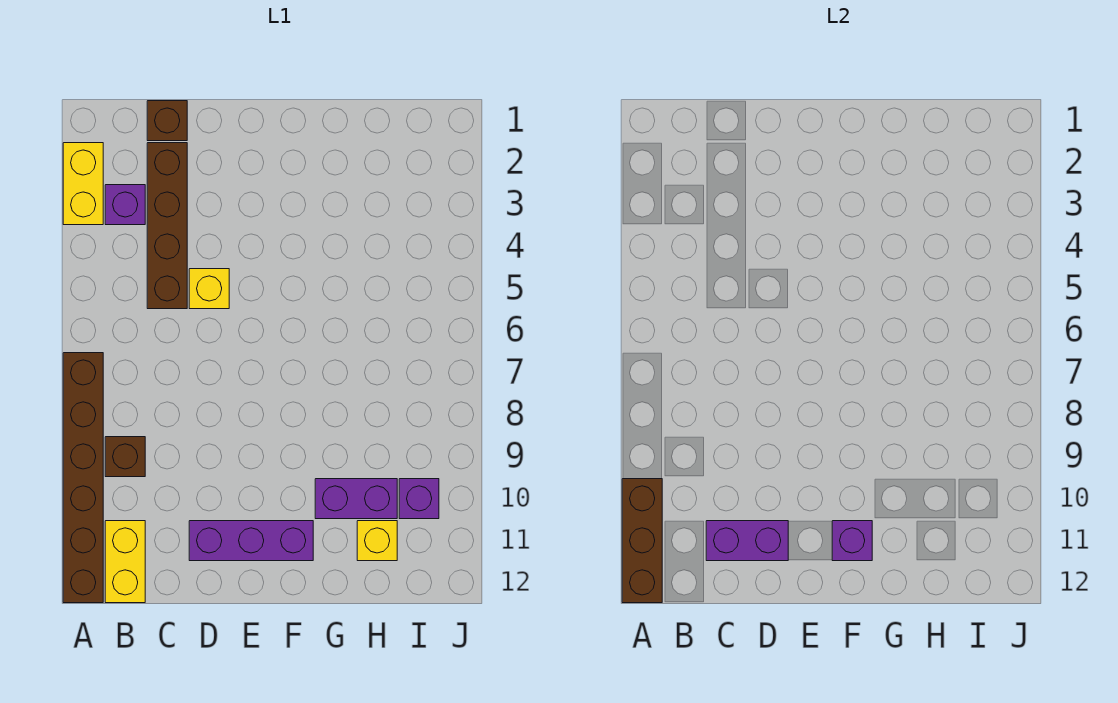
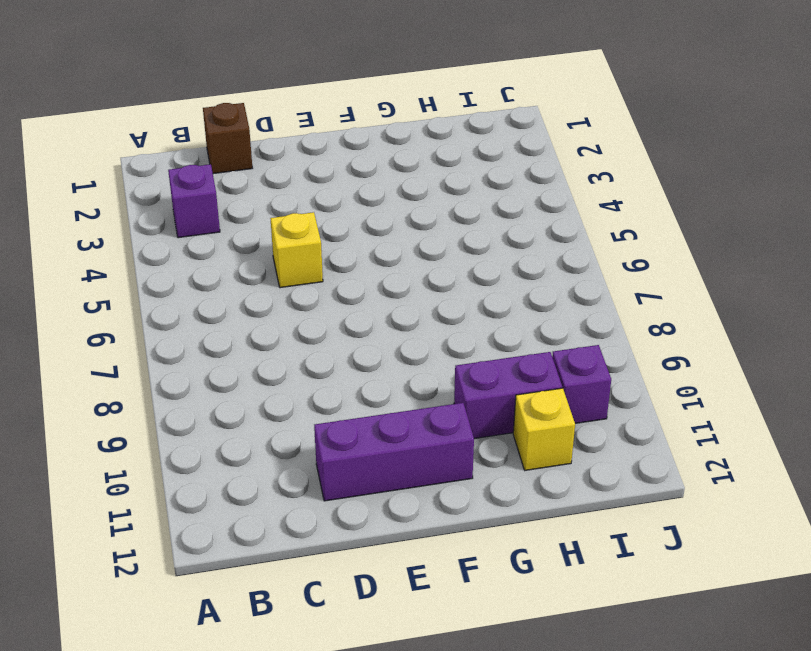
none -> yellow 1x2 brick [63,143,103,225]
none -> brown 1x6 brick [63,353,103,603]
none -> brown 1x1 brick [105,437,145,477]

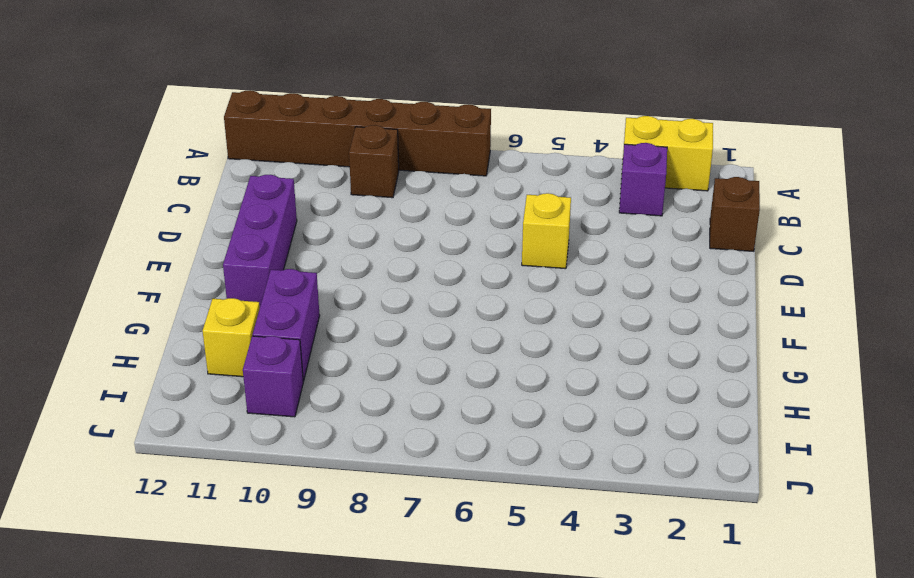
none -> yellow 1x2 brick [105,521,145,603]
none -> brown 1x4 brick [147,143,187,309]
none -> brown 1x3 brick [622,479,662,603]

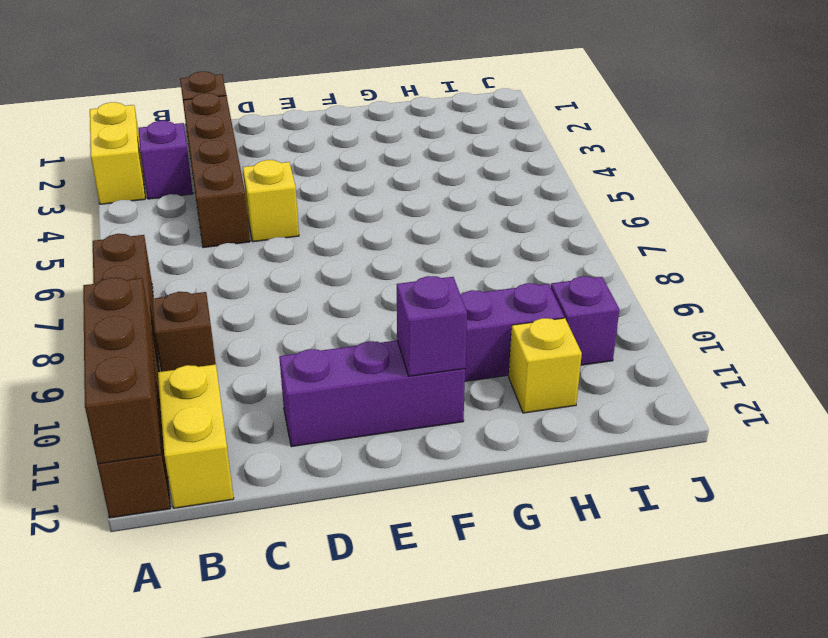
none -> purple 1x2 brick [706,521,788,561]

